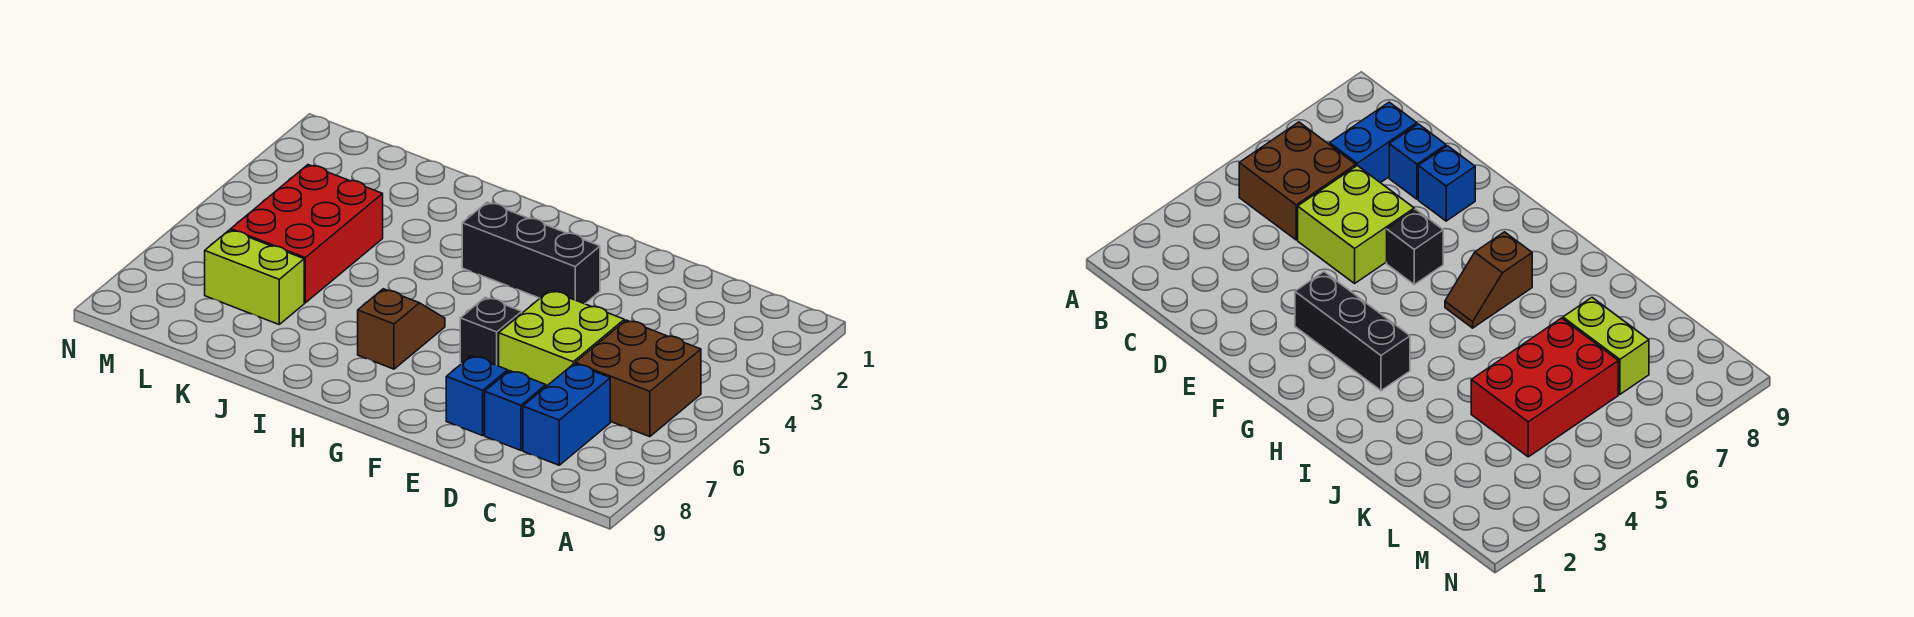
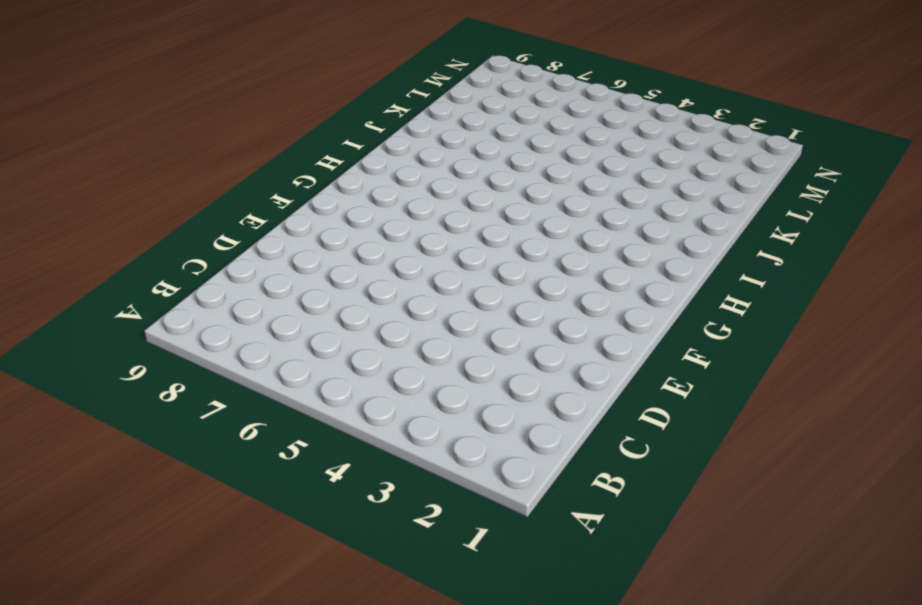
none -> brown 2x2 brick [575,320,701,437]
none -> blue 1x2 brick [523,364,610,465]

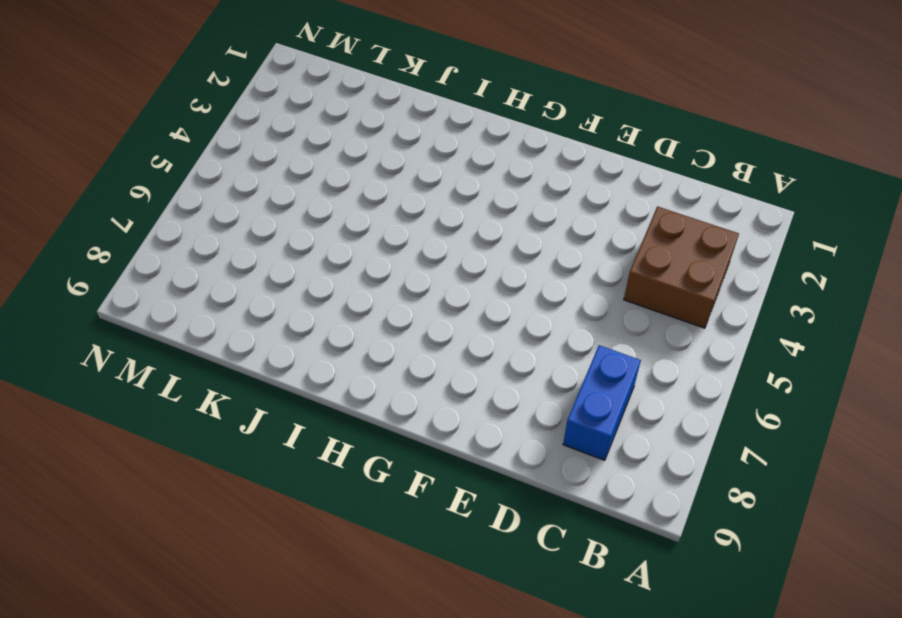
brown 2x2 brick [624,206,739,328] -> brown 2x2 brick moved to [575,320,701,437]
none -> lime 2x2 brick [499,290,624,386]
none -> blue 1x1 brick [485,371,546,450]

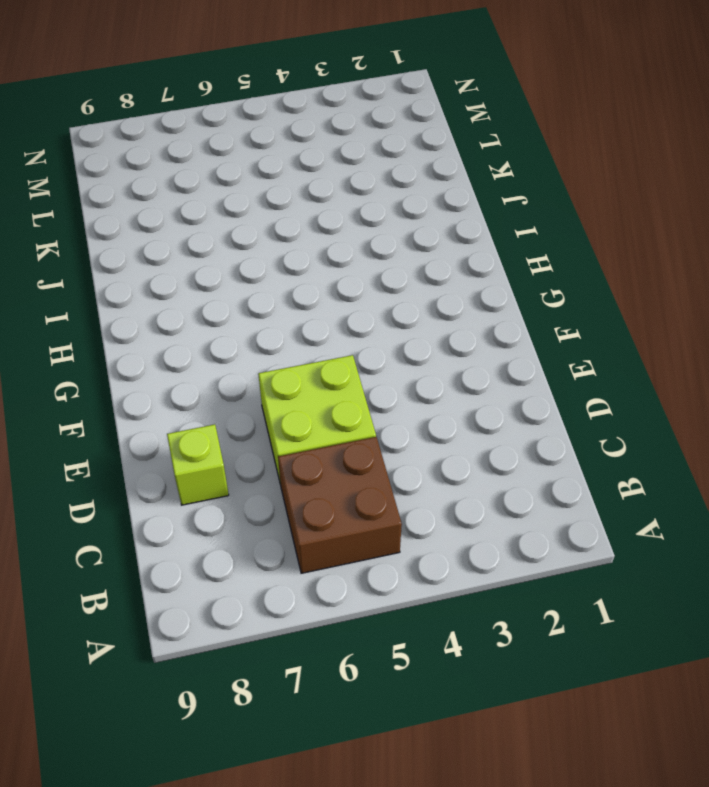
lime 1x1 brick [167,424,229,505] -> blue 1x1 brick [485,371,546,450]
none -> blue 1x2 brick [523,364,610,465]
none -> blue 1x1 brick [446,356,508,436]

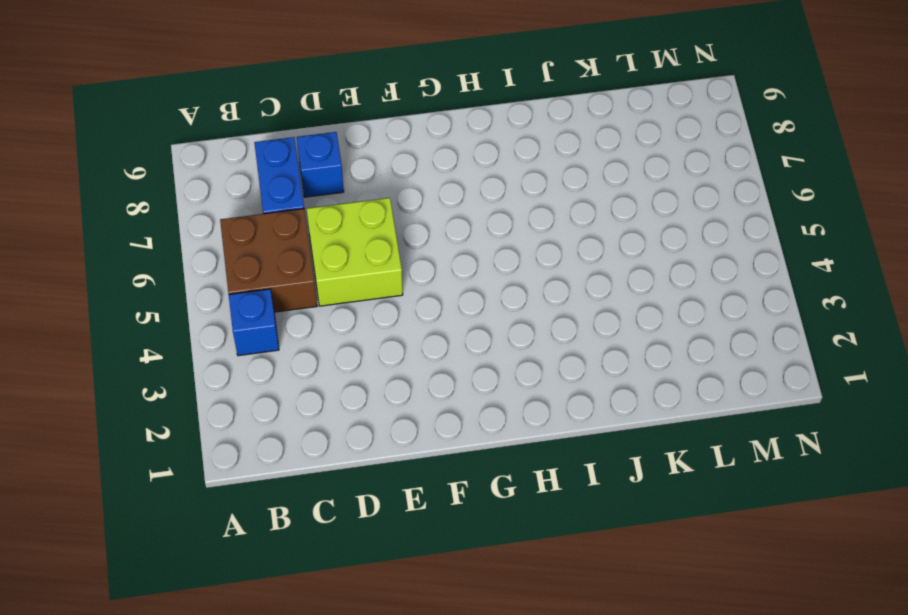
blue 1x1 brick [229,289,279,356] -> blue 1x1 brick moved to [446,356,508,436]
none -> black 1x3 brick [462,202,600,304]
none -> black 1x1 brick [460,297,522,366]

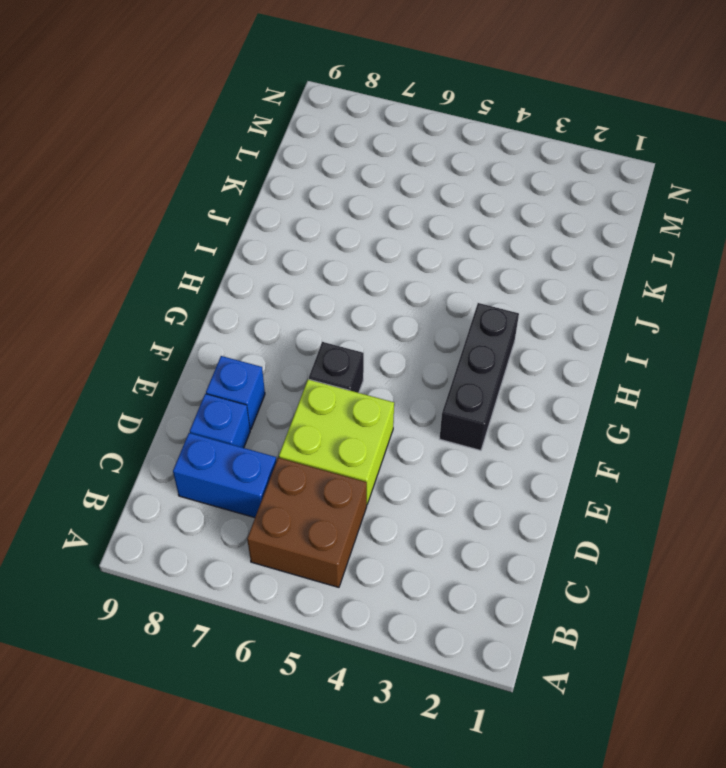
none -> brown 1x2 slope [358,289,445,369]
none -> red 2x3 brick [231,165,383,303]

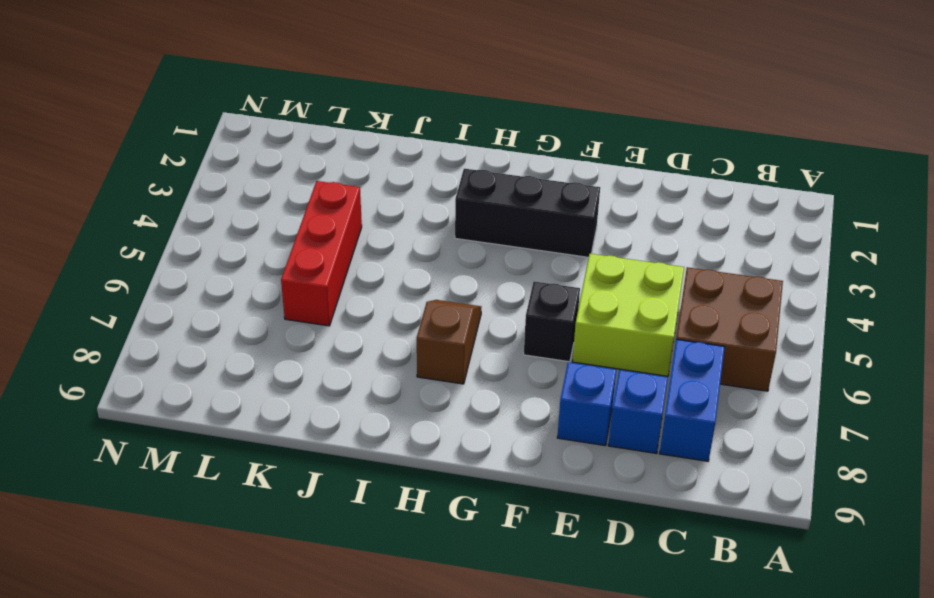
red 1x3 brick [281,181,362,326] -> red 2x3 brick [231,165,383,303]
none -> lime 1x2 brick [205,230,304,324]

